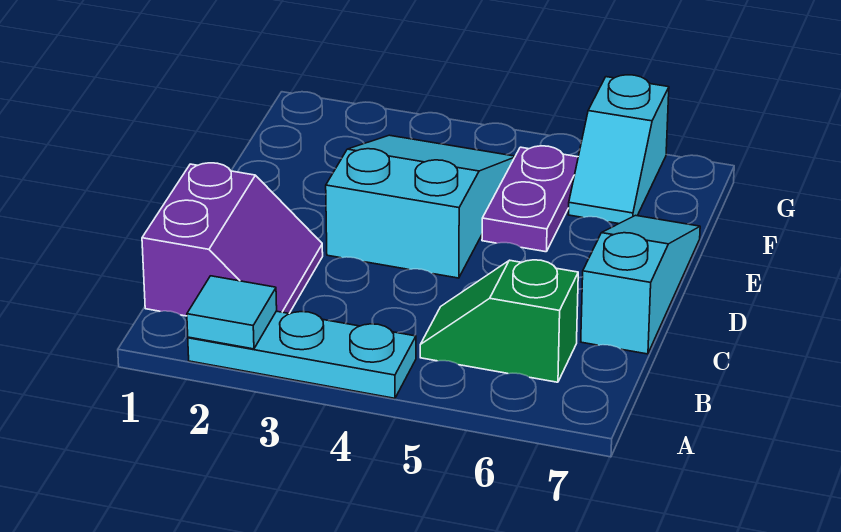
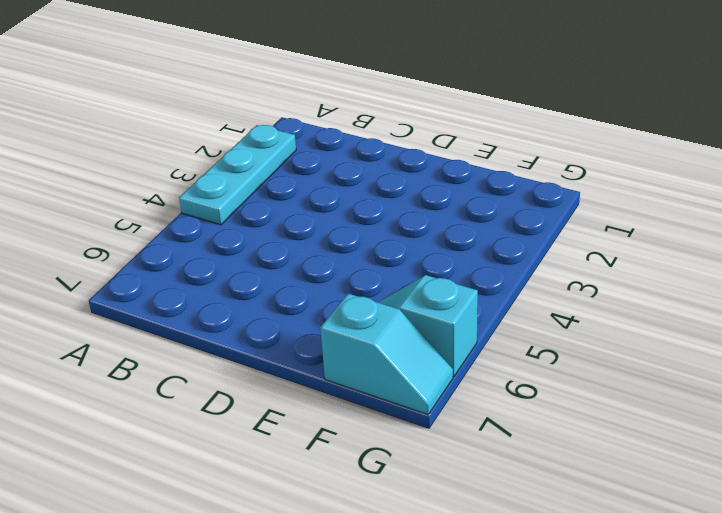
cyan 1x2 slope [320,294,453,414] -> none
none -> purple 2x2 slope [142,163,323,316]
none -> green 1x2 slope [420,260,578,382]

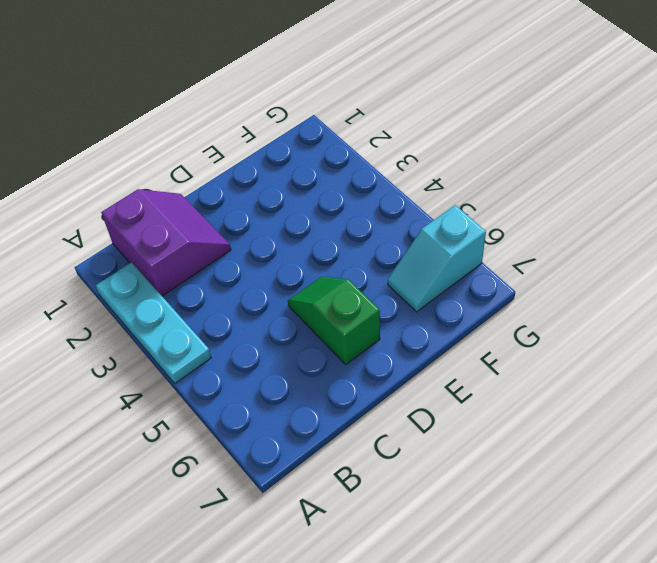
purple 2x2 slope [101,189,231,296] -> purple 2x2 slope turned to [142,163,323,316]
green 1x2 slope [288,277,380,365] -> green 1x2 slope moved to [420,260,578,382]
none -> cyan 1x3 slope [581,215,700,354]
none -> cyan 2x3 slope [326,135,515,278]

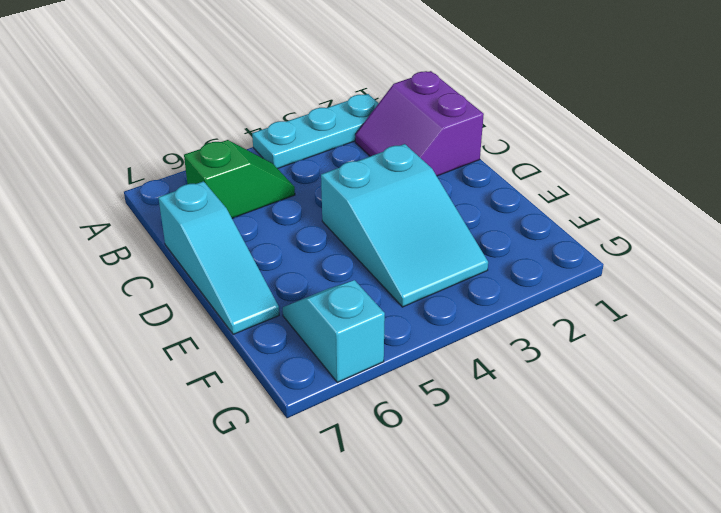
none -> purple 1x2 plate [482,146,578,252]
none -> cyan 1x1 tile [187,276,277,349]

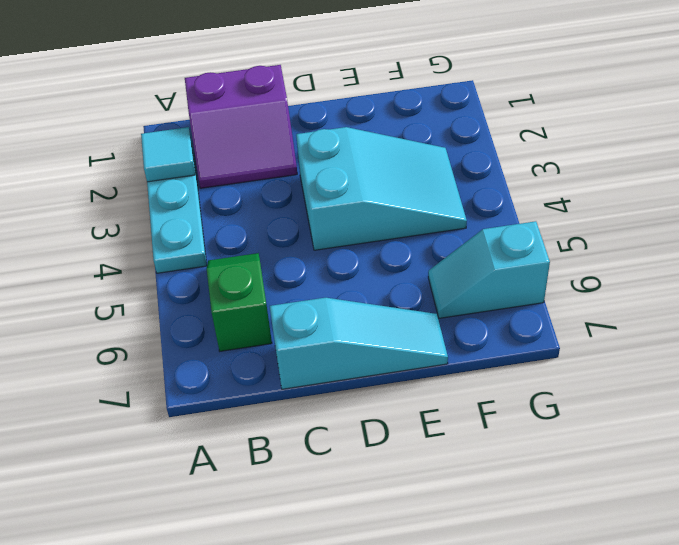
none -> purple 1x2 plate [482,146,578,252]

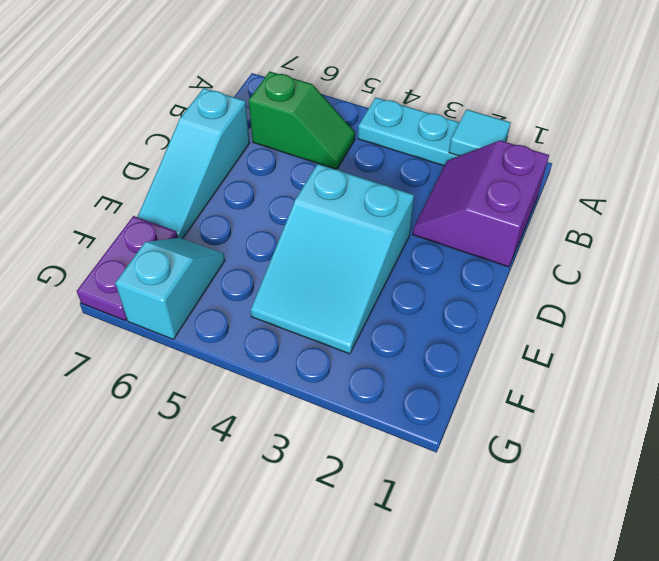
purple 1x2 plate [77,216,178,320] -> purple 1x2 plate moved to [482,146,578,252]

